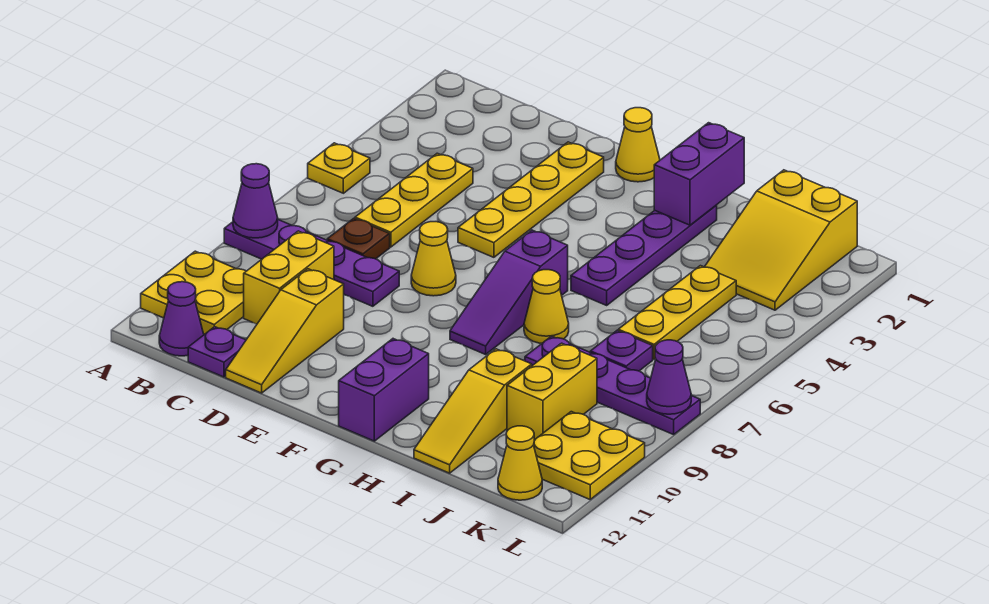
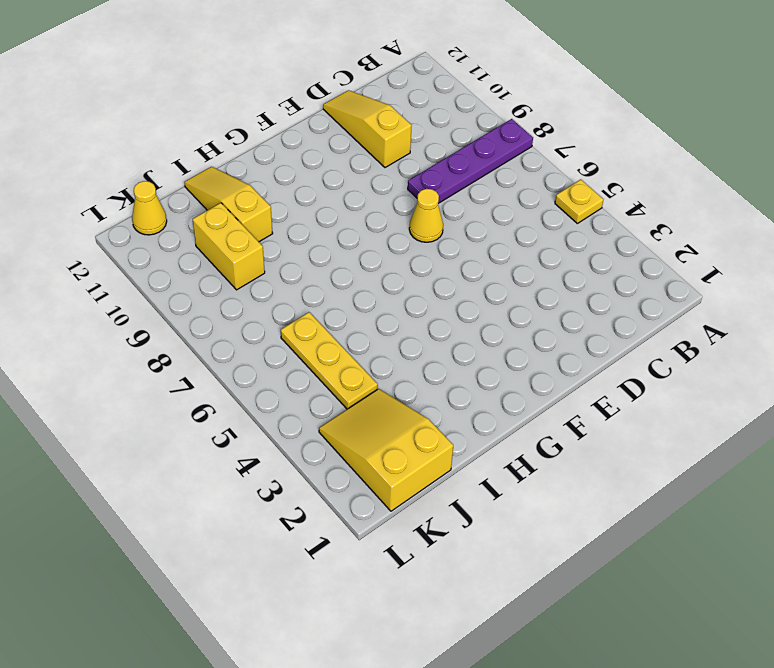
none -> yellow 2x2 plate [141,251,246,334]
none -> purple 1x1 cone [159,282,204,356]
none -> yellow 1x3 plate [355,153,473,247]

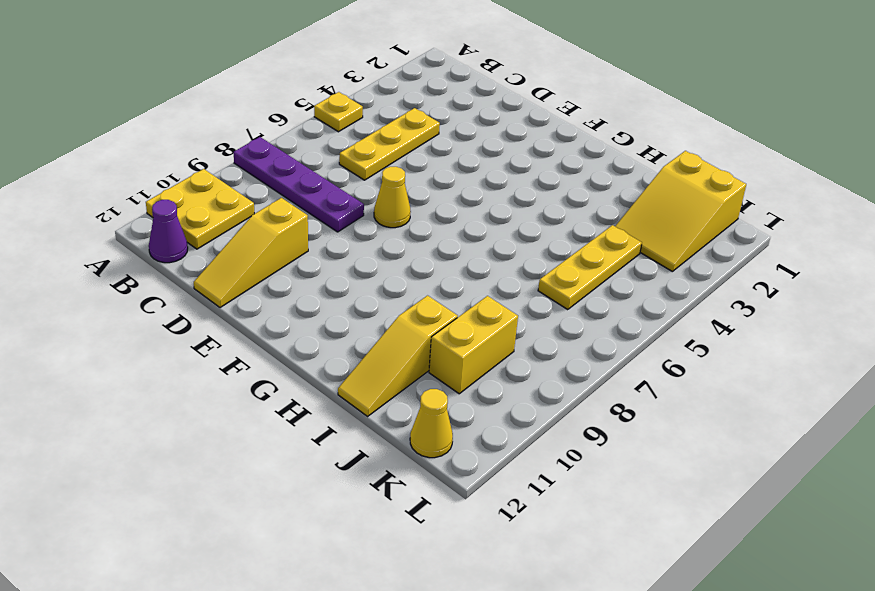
none -> brown 1x1 plate [327,218,390,259]
none -> yellow 1x2 brick [244,231,334,324]
none -> purple 1x1 plate [188,327,246,377]

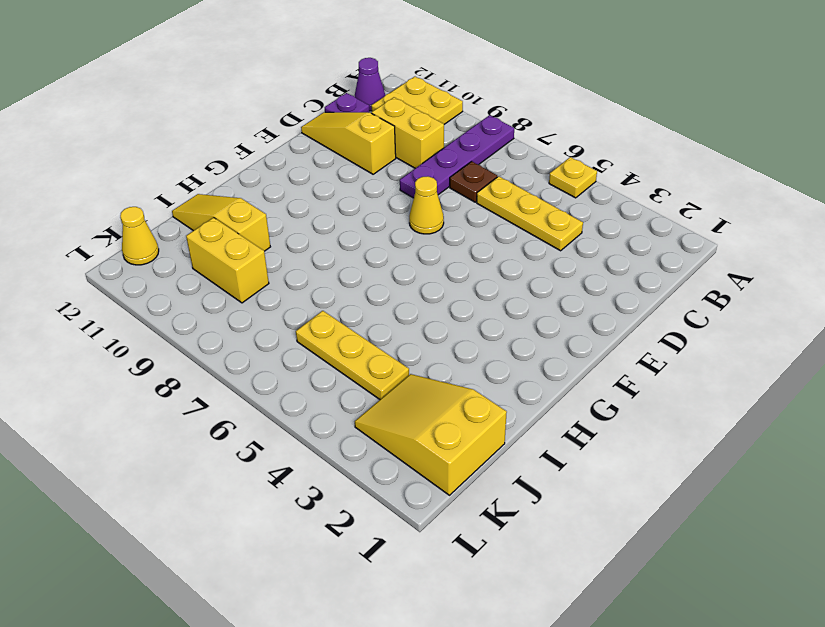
none -> yellow 1x4 plate [458,142,604,257]
none -> yellow 1x1 cone [616,108,660,182]
none -> purple 1x3 slope [450,230,568,354]

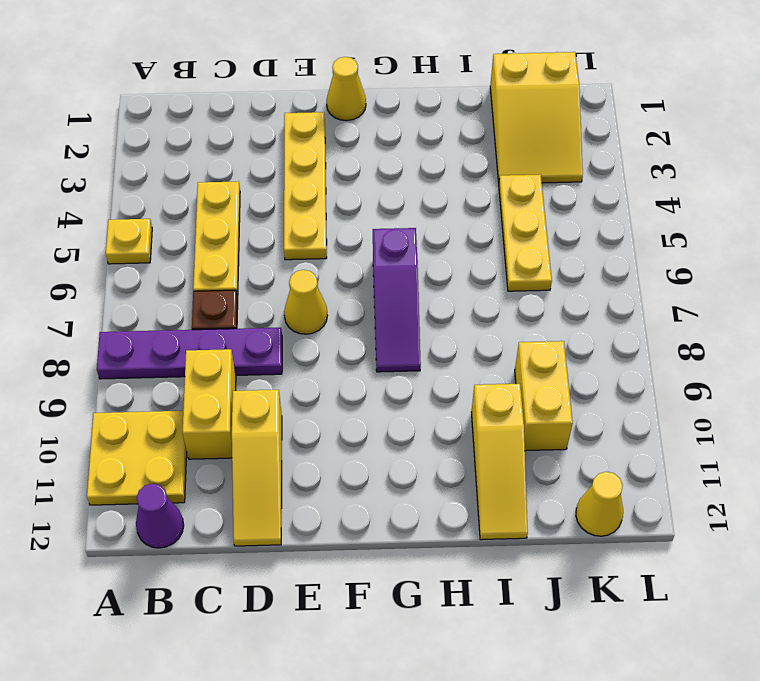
none -> purple 1x1 plate [188,327,246,377]
none -> purple 1x2 brick [339,339,429,441]
none -> purple 1x4 plate [571,206,717,305]

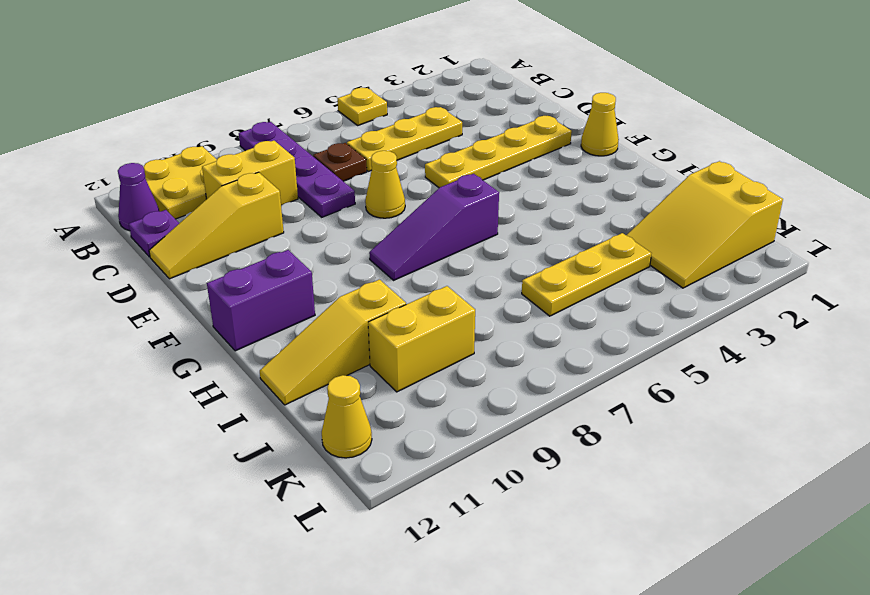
none -> purple 1x4 plate [571,206,717,305]
none -> yellow 1x1 cone [524,270,569,343]
none -> purple 1x4 plate [525,336,700,435]

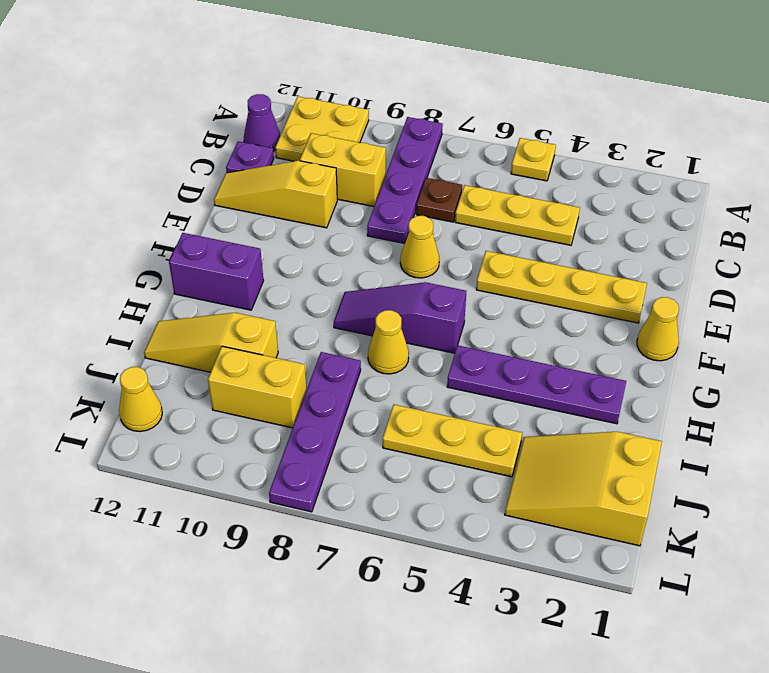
none -> purple 1x1 plate [590,331,653,371]
none -> yellow 2x2 plate [534,412,645,499]
none -> purple 1x1 cone [233,164,278,238]

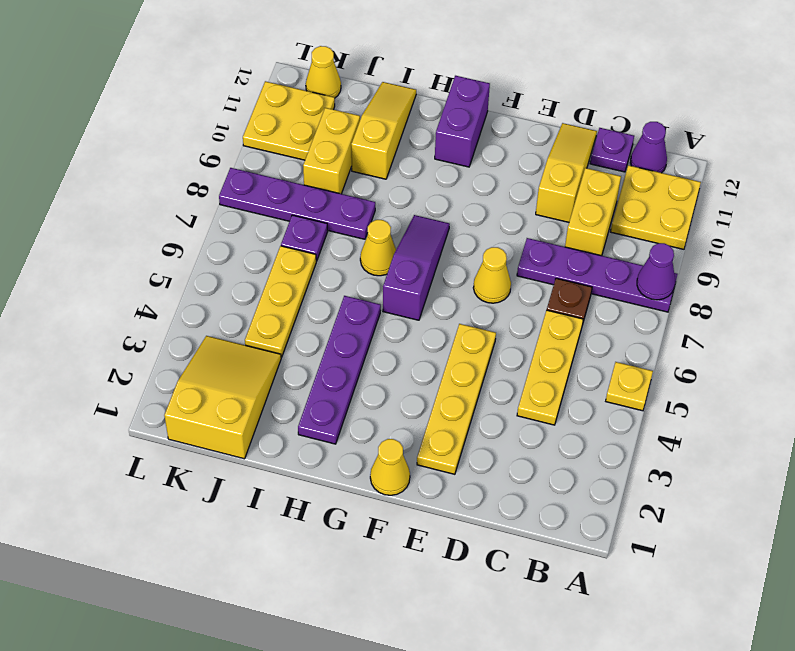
none -> purple 1x2 brick [654,123,744,225]
none -> purple 1x1 cone [647,340,691,414]

